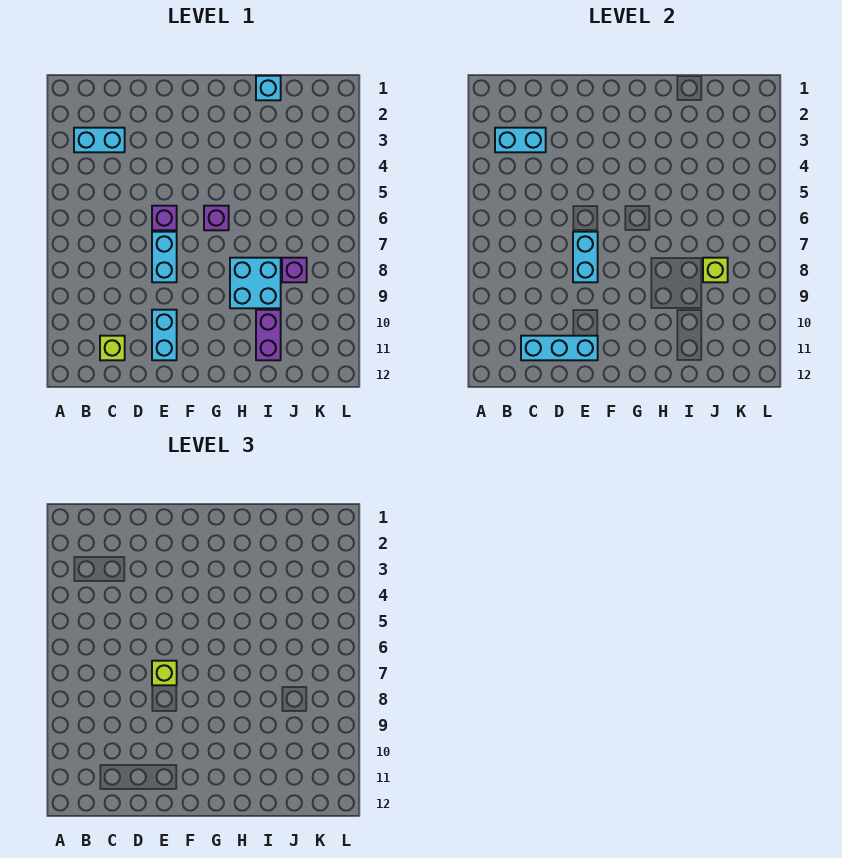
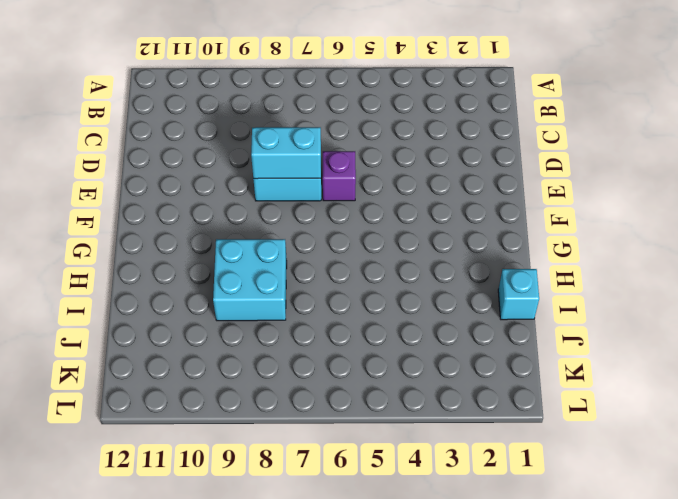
none -> cyan 1x2 brick [74,128,125,152]
none -> lime 1x1 brick [100,336,125,360]
none -> cyan 1x2 brick [152,310,177,360]

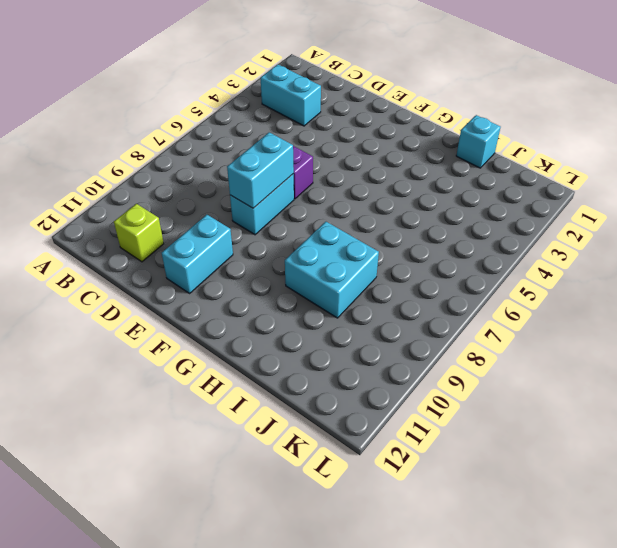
none -> purple 1x1 brick [204,206,229,230]
none -> purple 1x2 brick [256,310,281,360]
none -> purple 1x1 brick [282,258,307,282]

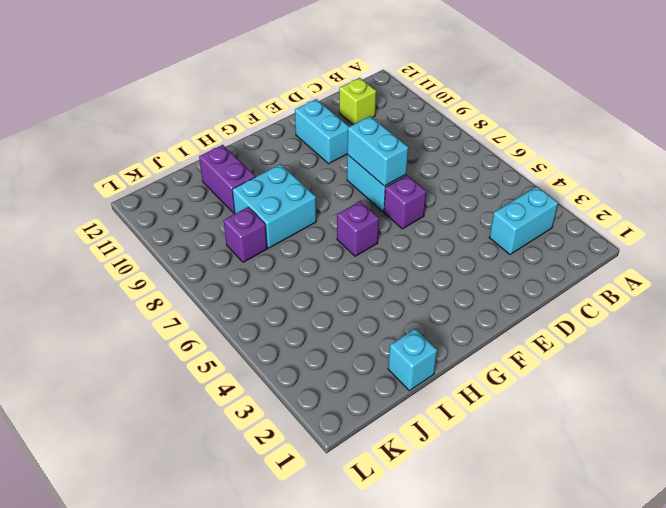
none -> cyan 1x2 brick [495,128,546,152]
none -> cyan 1x3 brick [521,336,598,360]
none -> lime 1x1 brick [703,258,728,282]

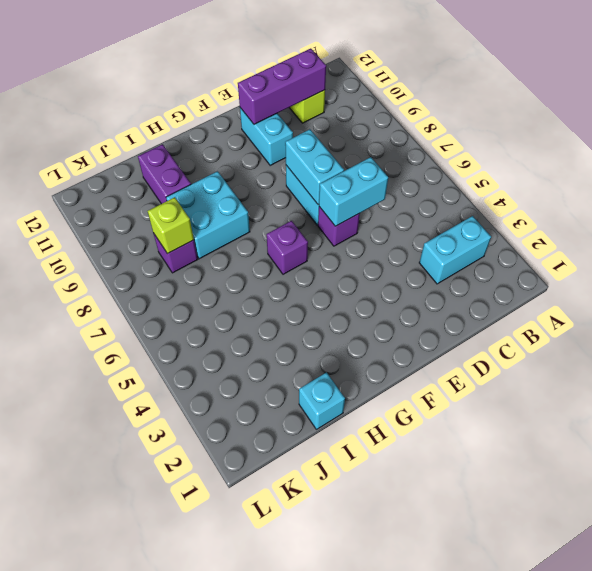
purple 1x3 brick [238,49,326,124] -> cyan 1x3 brick [521,336,598,360]
cyan 1x2 brick [319,157,388,226] -> cyan 1x2 brick moved to [495,128,546,152]
none -> lime 1x1 brick [152,661,177,685]

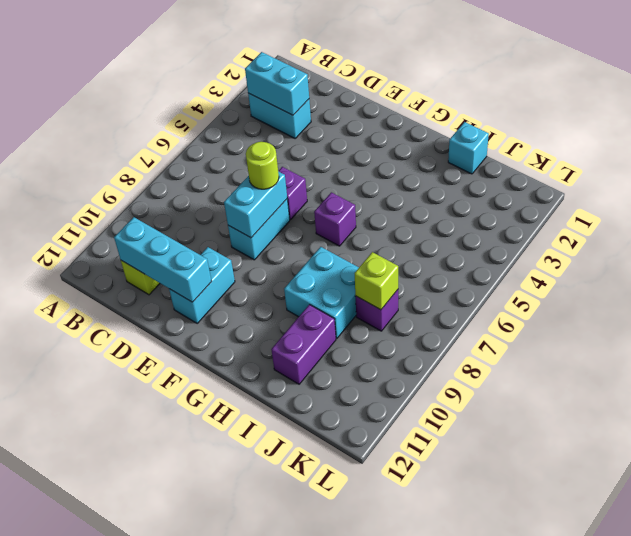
lime 1x1 round brick [246,142,279,189] -> lime 1x1 brick [152,661,177,685]

